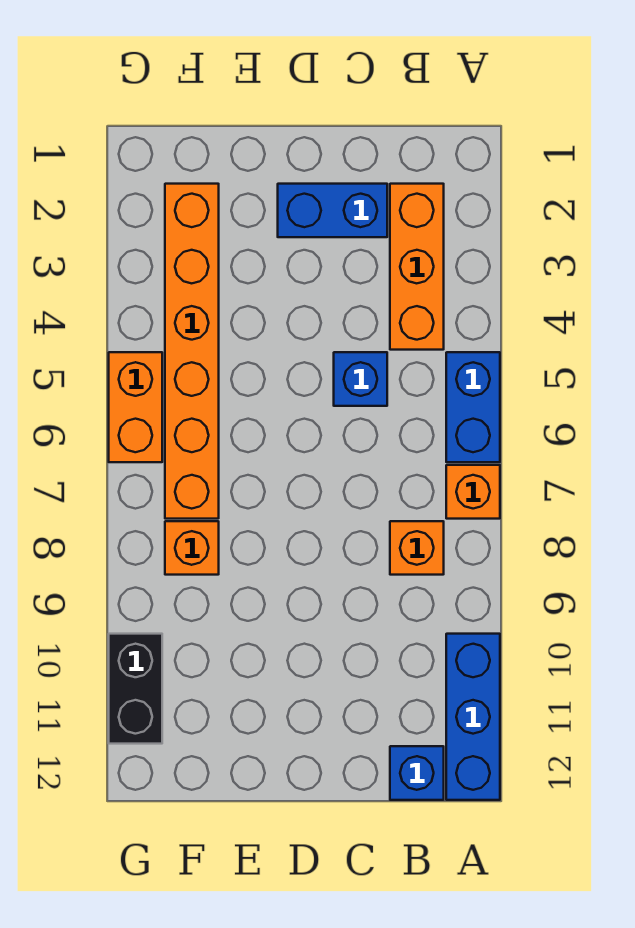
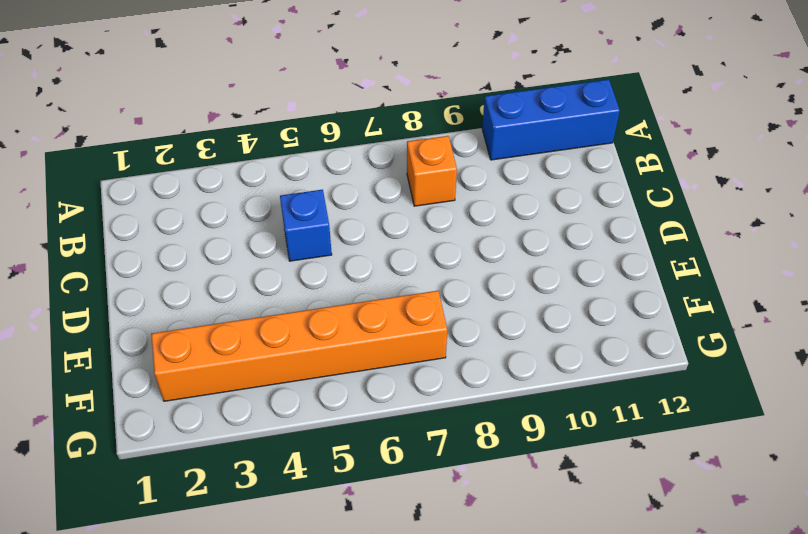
none -> blue 1x2 brick [446,352,500,462]
none -> orange 1x1 brick [446,465,500,519]
none -> orange 1x3 brick [390,184,444,350]

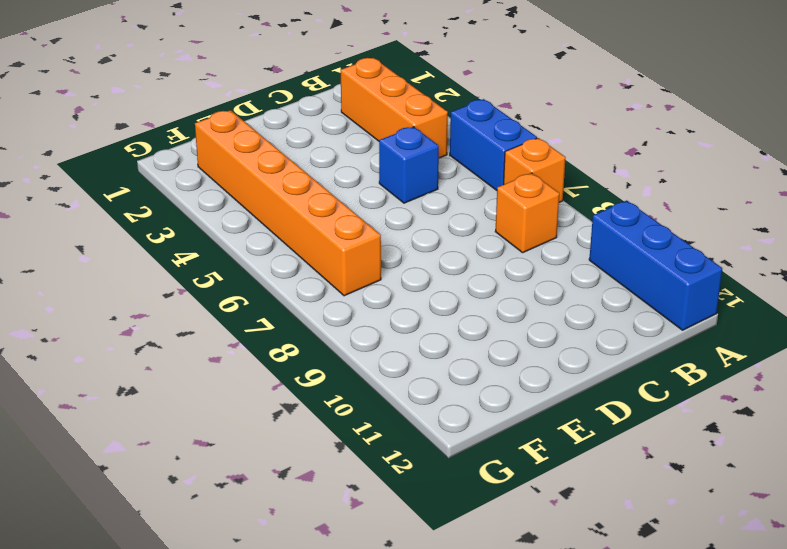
none -> blue 1x1 brick [390,746,444,800]
none -> blue 1x2 brick [278,184,387,237]
none -> orange 1x1 brick [165,521,219,575]

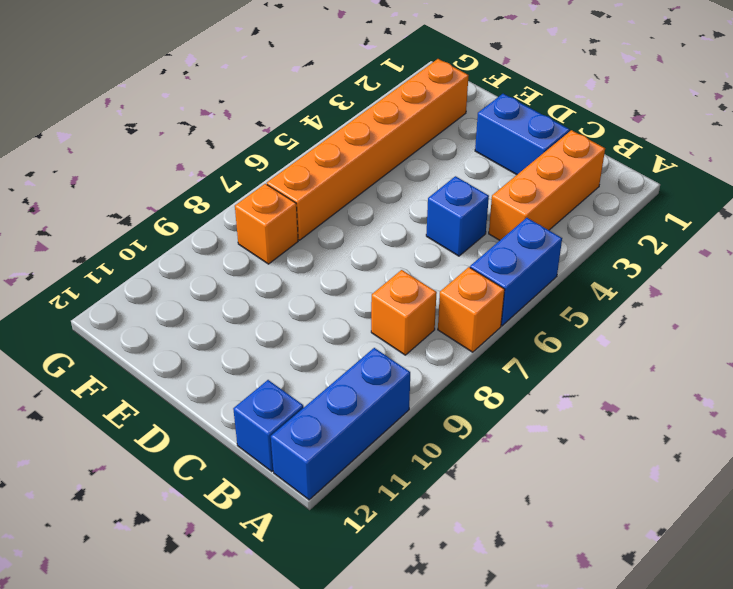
none -> orange 1x2 brick [109,352,162,462]
none -> black 1x2 brick [109,634,162,744]

